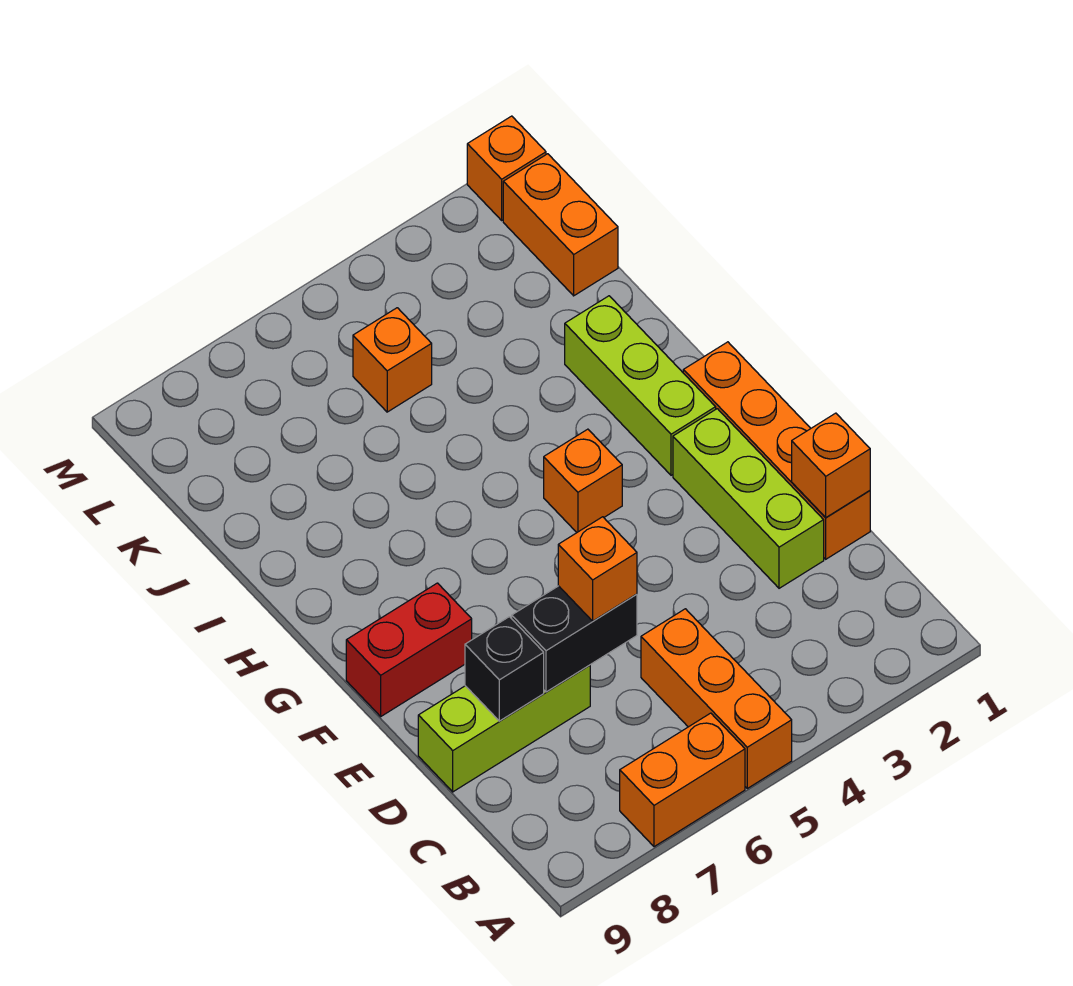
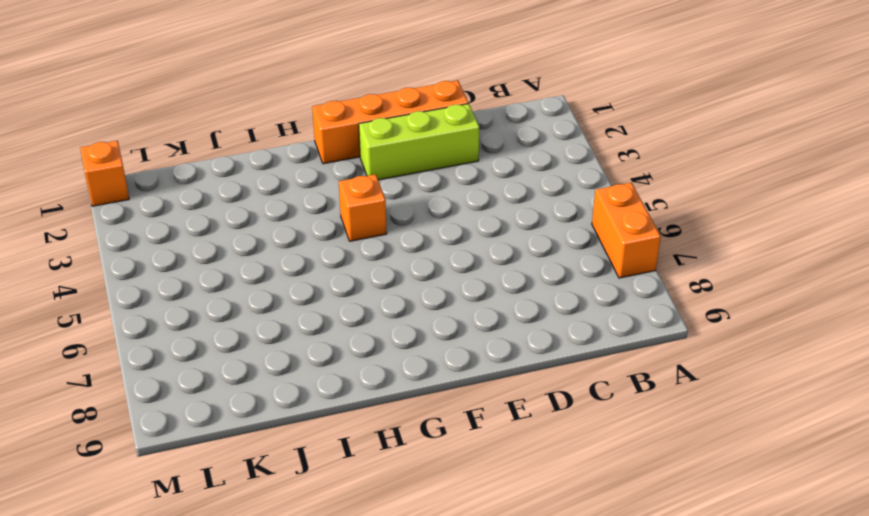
none -> orange 1x3 brick [641,609,792,788]
none -> lime 1x3 brick [418,665,590,792]
none -> red 1x2 brick [346,583,472,716]

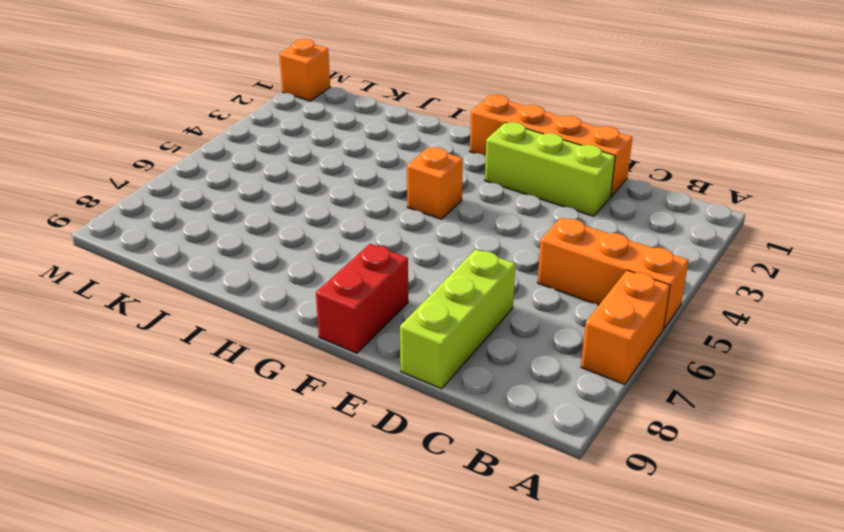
none -> lime 1x3 brick [565,296,716,475]
none -> orange 1x2 brick [503,154,618,296]
none -> orange 1x1 brick [353,308,432,412]

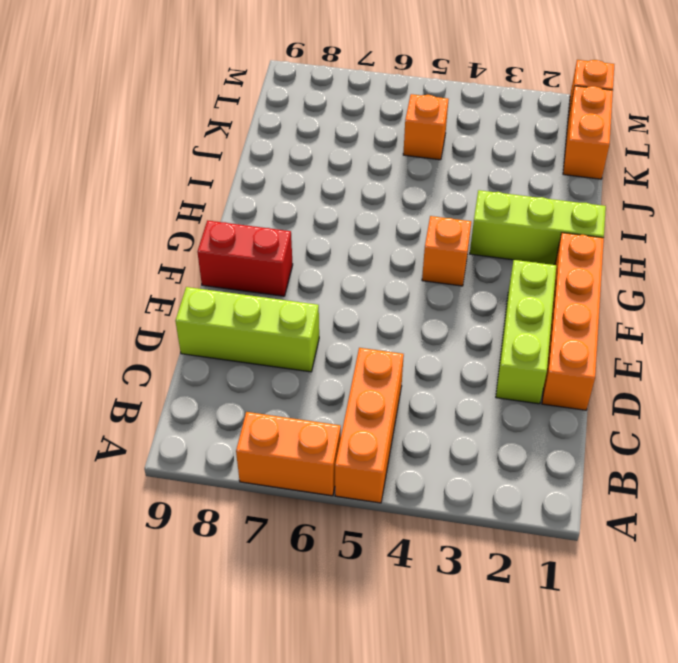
lime 1x3 brick [470,190,606,265] -> lime 1x3 brick turned to [565,296,716,475]
none -> orange 1x1 brick [792,413,870,518]
none -> black 1x2 brick [512,586,637,692]
none -> black 1x1 brick [465,617,544,721]

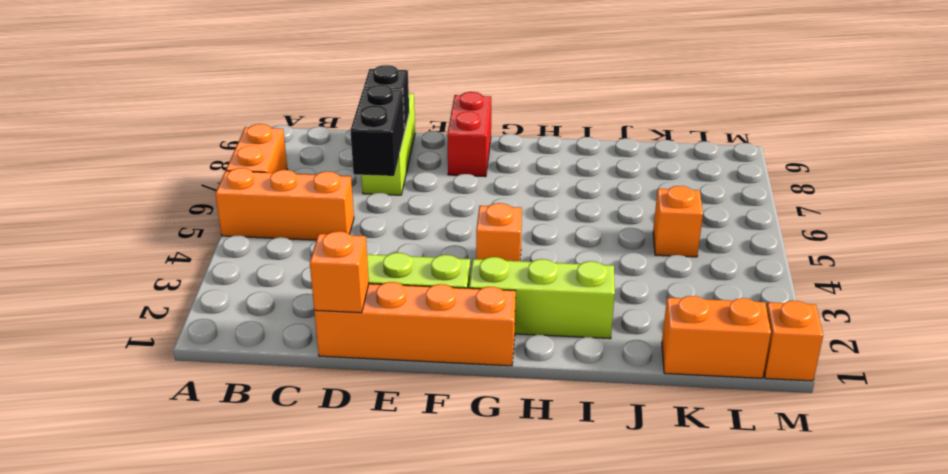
none -> orange 1x1 brick [558,517,637,621]

